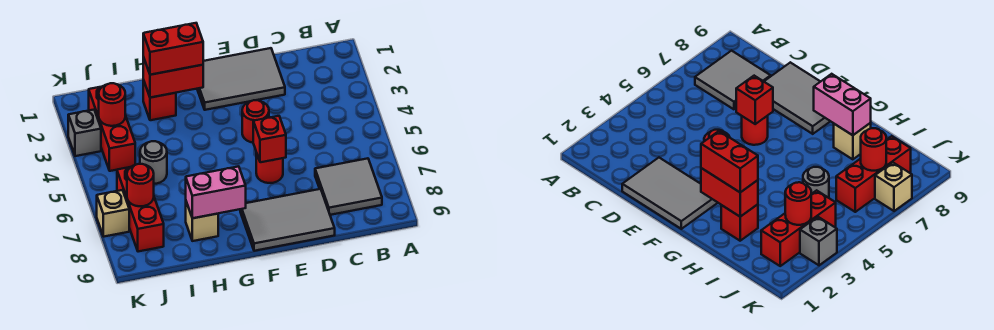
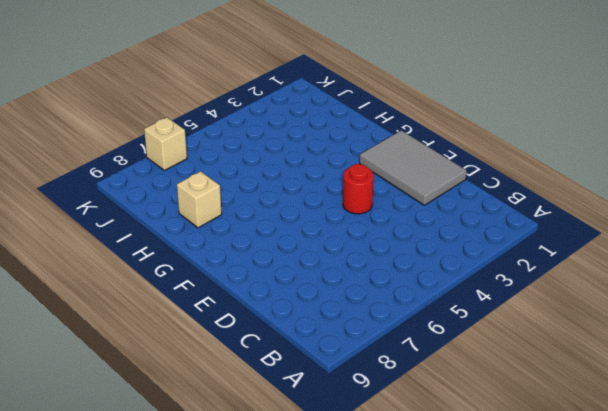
none -> grey 2x2 tile [315,158,382,215]
none -> grey 2x3 tile [240,189,335,251]
none -> red 1x1 round brick [256,153,283,183]

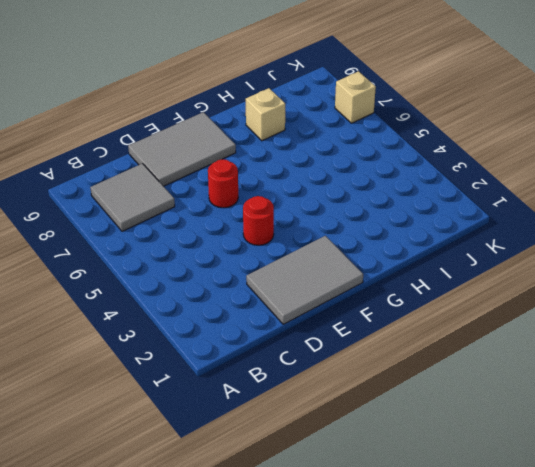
none -> red 1x1 brick [143,80,176,120]
none -> grey 1x1 round brick [140,141,167,184]
none -> red 1x3 brick [89,86,135,171]

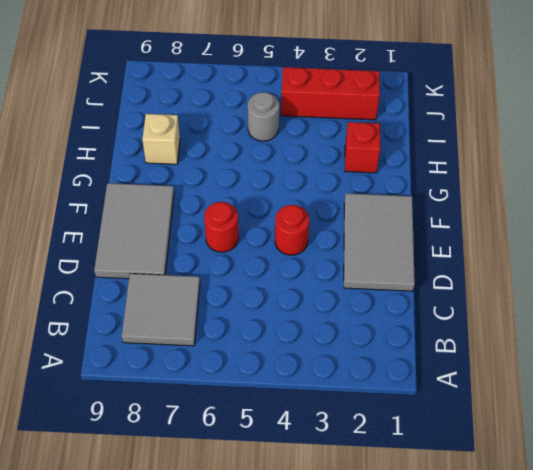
none -> red 1x3 brick [117,167,164,252]
none -> grey 1x1 brick [68,110,101,156]
none -> tan 1x1 brick [97,190,129,237]

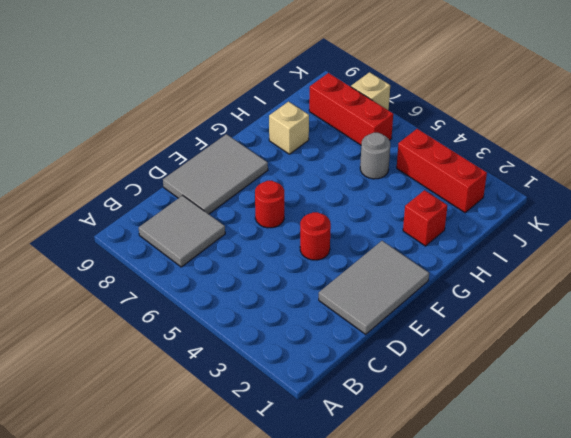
none -> grey 1x1 brick [68,110,101,156]
none -> red 1x1 brick [253,116,286,162]
none -> red 1x2 brick [143,57,203,98]

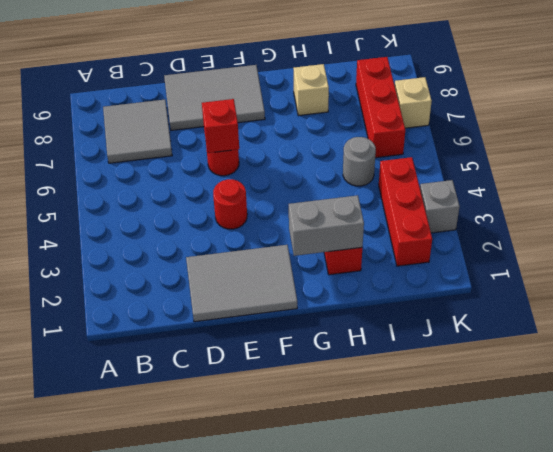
grey 1x2 brick [289,195,364,256] -> red 1x2 brick [143,57,203,98]
none -> pink 1x2 brick [186,166,246,218]
none -> red 1x1 round brick [99,83,125,126]
none -> red 1x1 round brick [127,164,154,206]

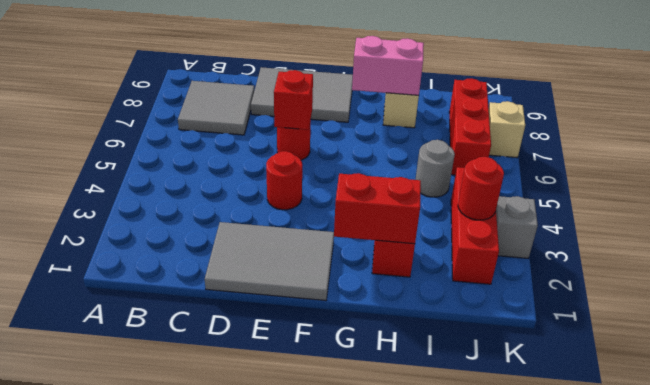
none -> red 1x1 round brick [127,164,154,206]
none -> red 1x2 brick [143,23,203,75]

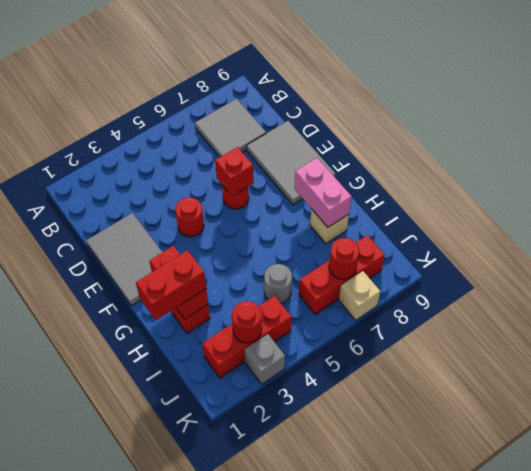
red 1x2 brick [136,250,206,320] -> red 1x2 brick turned to [143,23,203,75]

